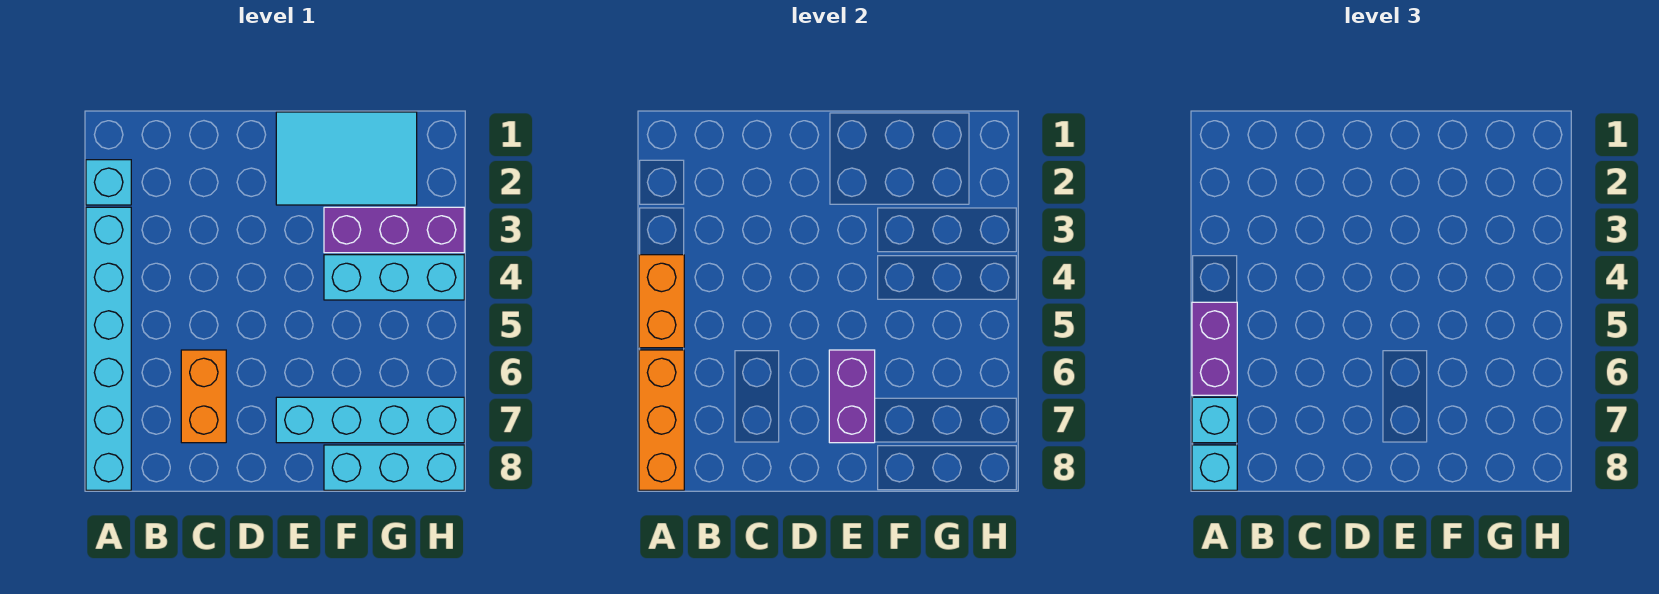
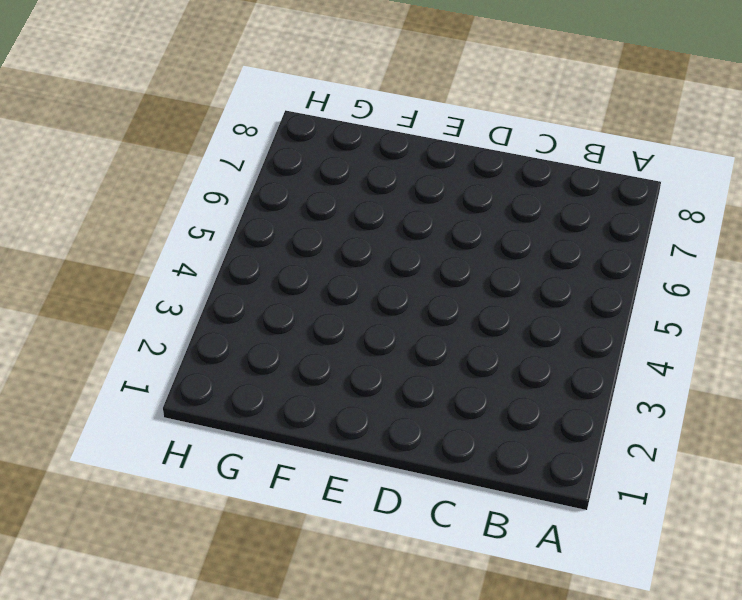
none -> cyan 1x1 brick [86,160,131,205]
none -> cyan 1x6 brick [86,207,131,490]
none -> orange 1x2 brick [181,350,226,443]

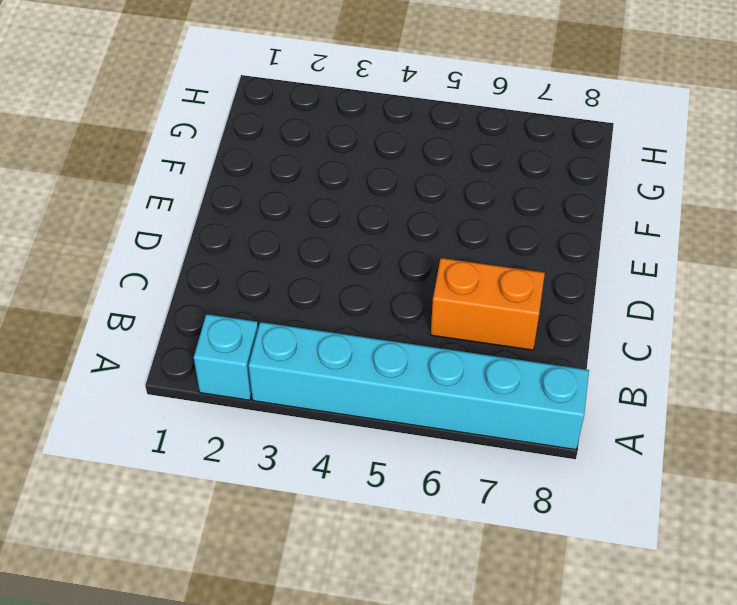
none -> cyan 2x3 tile [276,112,417,205]
none -> cyan 1x4 brick [276,397,464,443]
none -> purple 1x3 brick [324,207,464,253]

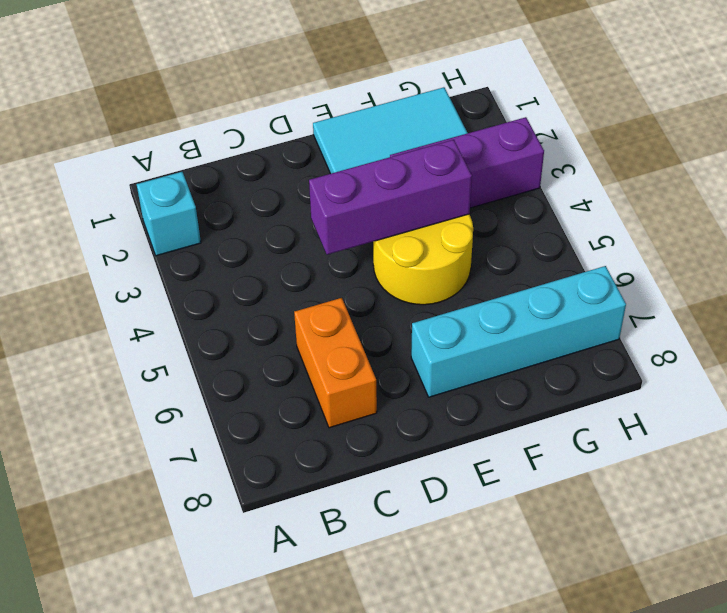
purple 1x3 brick [309,140,472,255] -> none
yellow 2x2 round brick [373,214,473,305] -> cyan 1x3 brick [324,255,464,300]
none -> cyan 1x6 brick [86,207,131,490]
none -> cyan 1x3 brick [324,445,464,490]
none -> orange 1x2 brick [639,255,684,348]

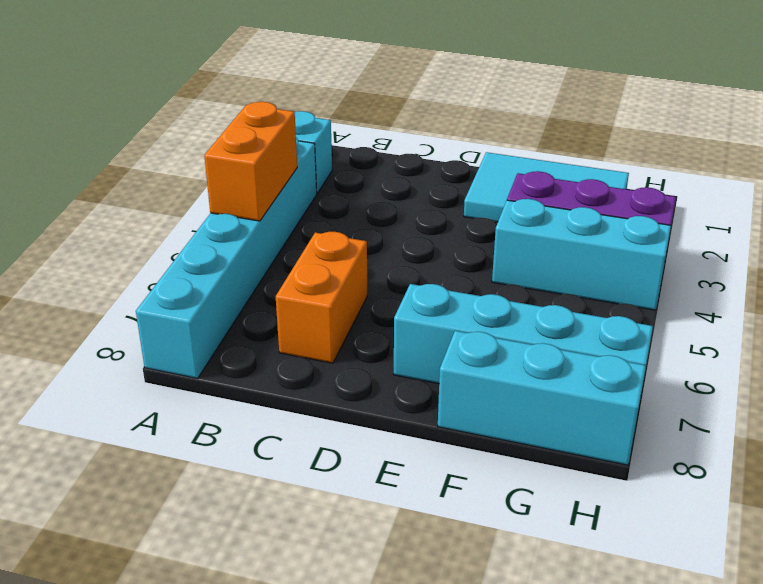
none -> orange 1x3 brick [639,350,684,490]
none -> purple 1x2 brick [829,350,875,443]
none -> purple 1x2 brick [1192,302,1237,395]

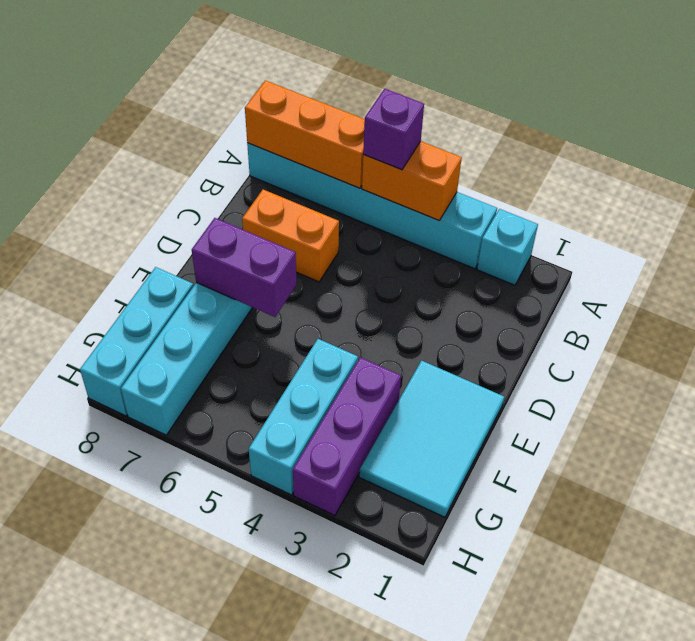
purple 1x1 brick [363,89,424,170] -> purple 1x2 brick [1192,302,1237,395]
none -> cyan 1x1 brick [1192,397,1237,443]
none -> cyan 1x1 brick [1192,445,1237,490]

